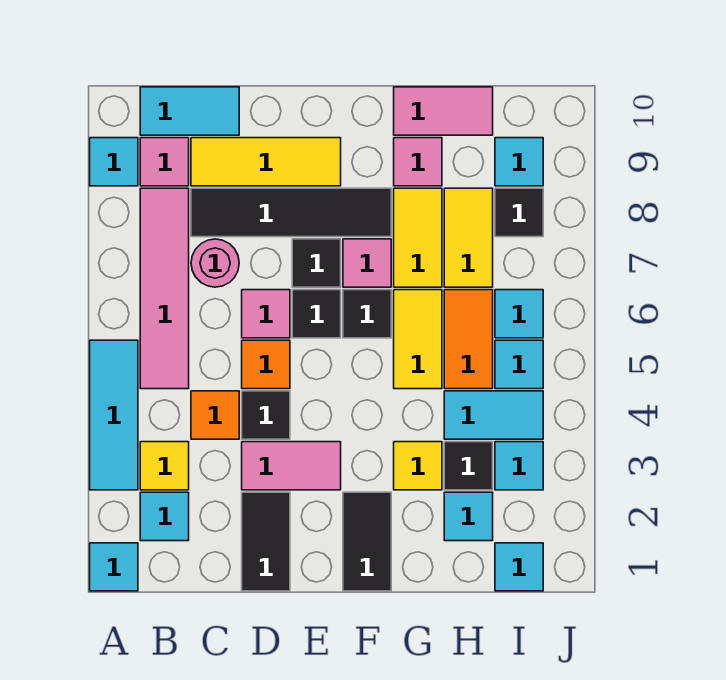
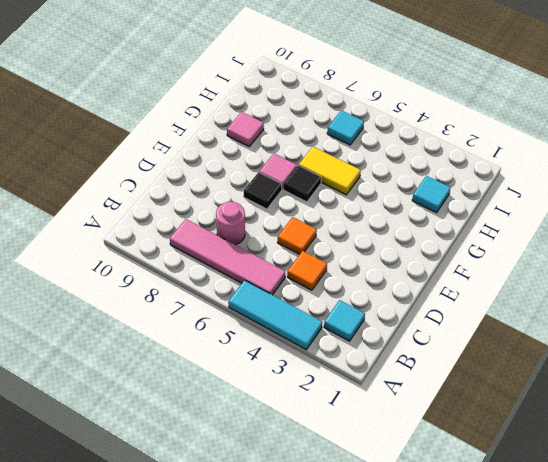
none -> cyan 1x1 tile [90,543,138,591]
none -> cyan 1x1 tile [90,138,138,186]
none -> yellow 1x1 tile [140,442,189,490]
none -> pink 1x1 tile [140,138,189,186]

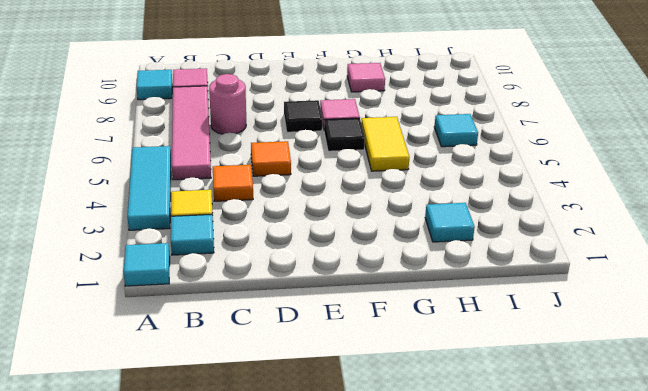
none -> cyan 1x2 tile [140,87,239,135]
none -> black 1x4 tile [191,188,391,237]
none -> yellow 1x3 tile [191,138,341,186]
none -> black 1x2 tile [242,492,290,591]

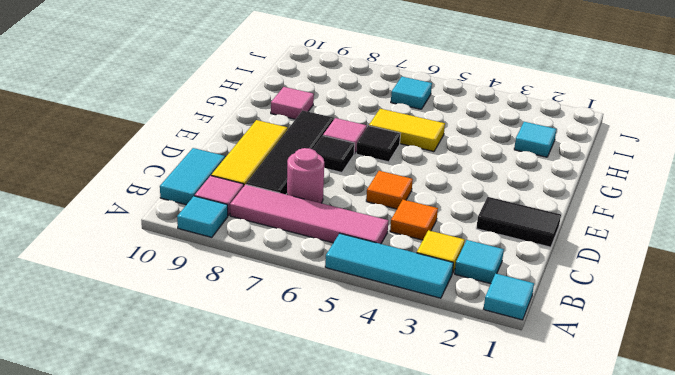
none -> pink 1x2 tile [242,442,341,490]
none -> black 1x1 tile [242,391,290,439]
none -> pink 1x1 tile [242,290,290,338]
none -> black 1x1 tile [292,290,341,338]

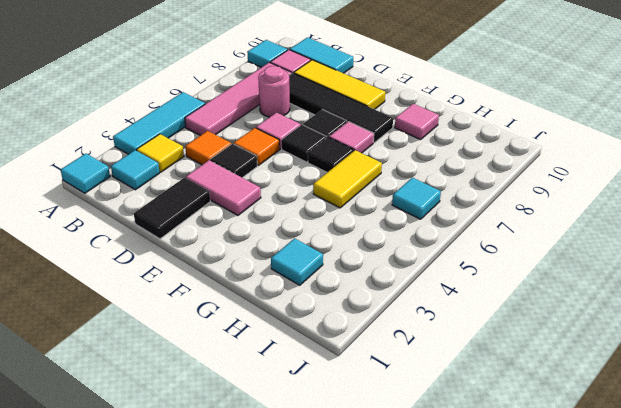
none -> black 1x2 tile [343,492,391,591]
none -> yellow 1x1 tile [394,442,442,490]
none -> yellow 1x2 tile [394,188,442,287]
none -> pink 1x2 tile [394,87,493,135]

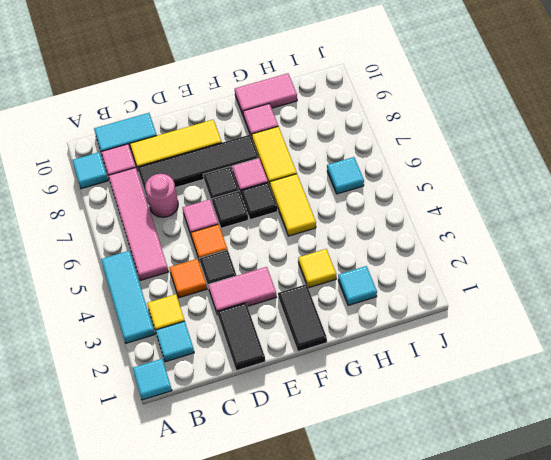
none -> black 1x1 tile [444,442,493,490]
none -> cyan 1x2 tile [444,391,543,439]
none -> orange 1x2 tile [444,290,493,389]
none -> yellow 1x2 tile [444,188,493,287]

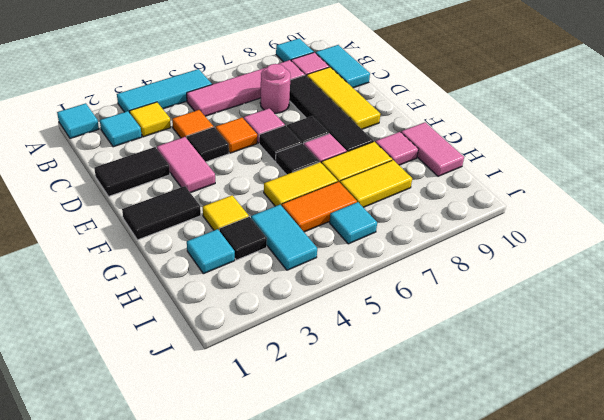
none -> cyan 1x1 tile [495,543,543,591]
none -> cyan 1x1 tile [495,442,543,490]
none -> cyan 1x1 tile [495,340,543,389]
none -> black 1x1 tile [495,188,543,237]

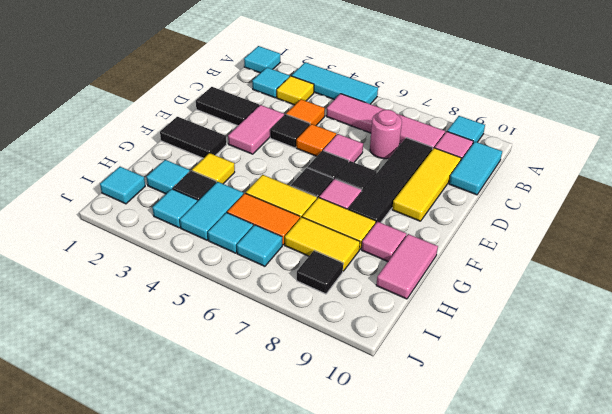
none -> cyan 1x1 tile [495,138,543,186]

